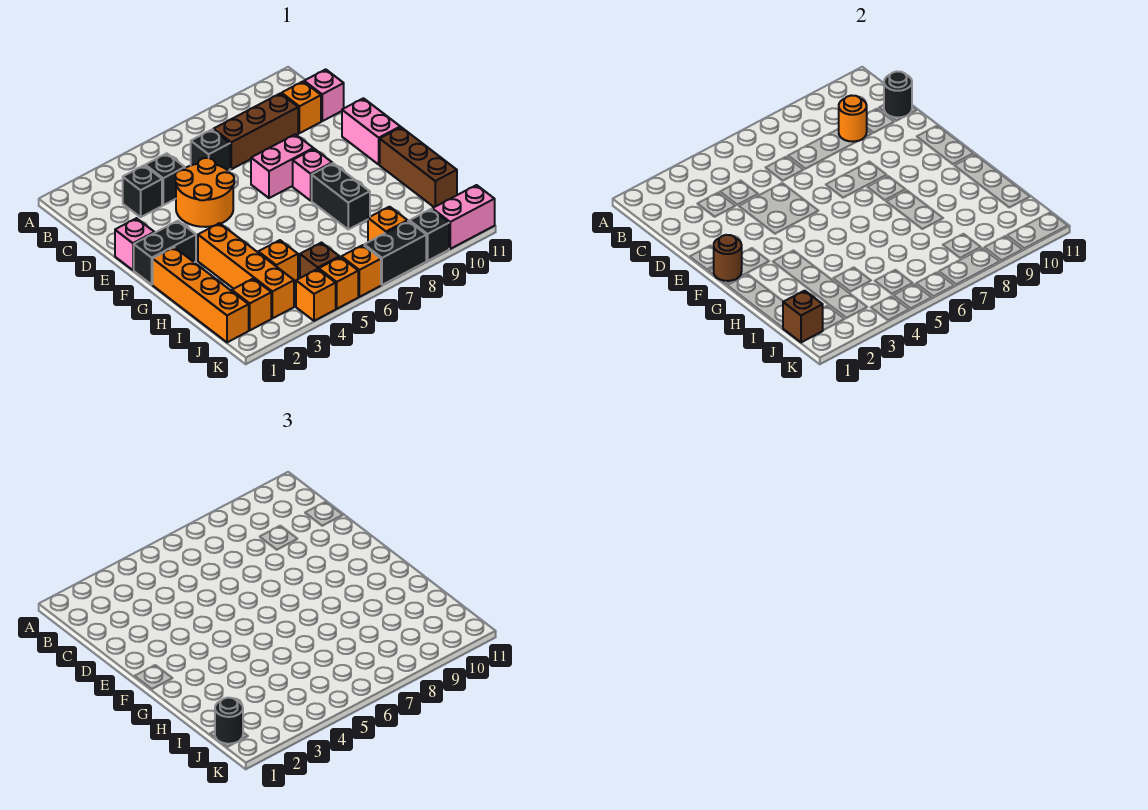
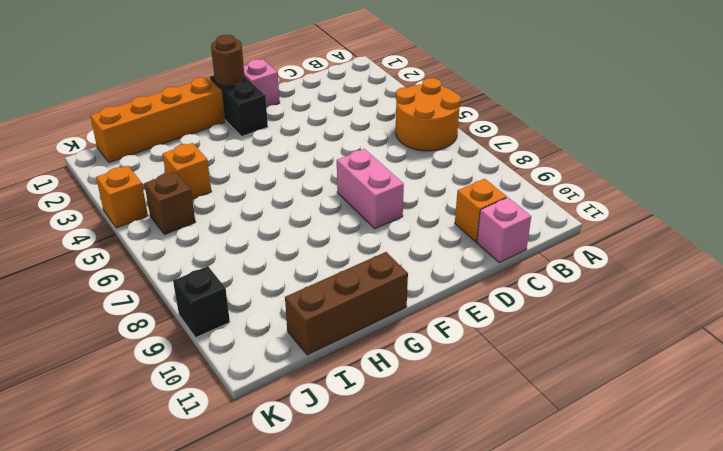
orange 2x2 round brick [396,78,461,151] -> orange 2x2 round brick moved to [175,158,234,227]
none -> black 1x1 brick [123,165,162,217]
none -> black 1x1 brick [145,153,185,205]
none -> black 1x1 brick [191,129,230,171]
none -> brown 1x3 brick [213,93,298,169]

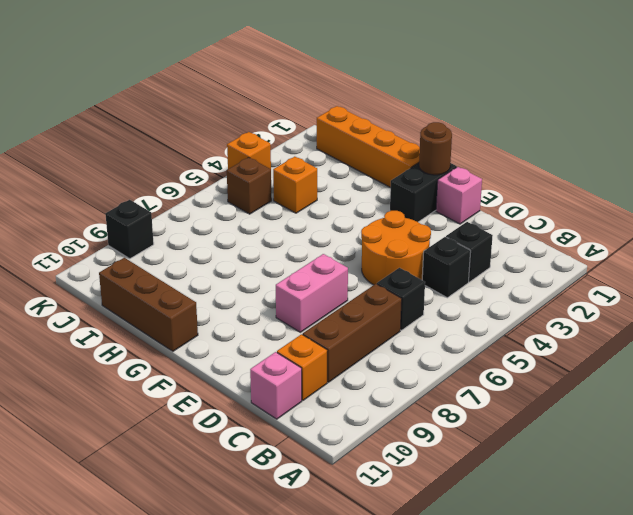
none -> pink 1x2 brick [342,98,400,164]
none -> pink 1x1 brick [293,149,332,201]
none -> orange 1x4 brick [198,223,294,318]
none -> black 1x2 brick [312,163,370,229]

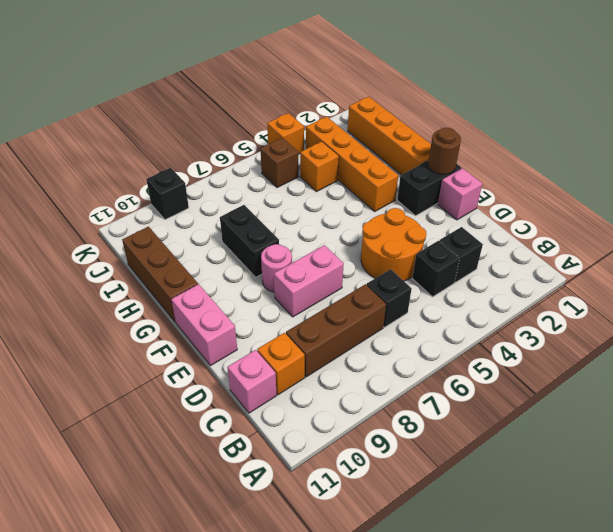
pink 1x1 round brick [261,244,292,292] -> pink 1x1 brick [293,149,332,201]
none -> orange 1x1 brick [232,279,271,330]
none -> orange 1x1 brick [368,207,408,242]
none -> orange 1x1 brick [319,257,358,309]
none -> orange 1x1 brick [341,245,381,297]

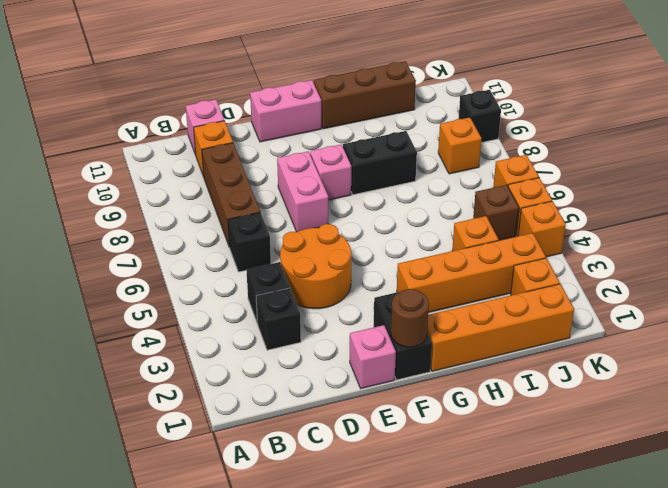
none -> black 1x2 brick [364,221,426,285]
none -> pink 1x2 brick [432,185,495,249]
none -> orange 1x1 round brick [839,95,867,142]
none -> black 1x1 round brick [884,71,912,118]

